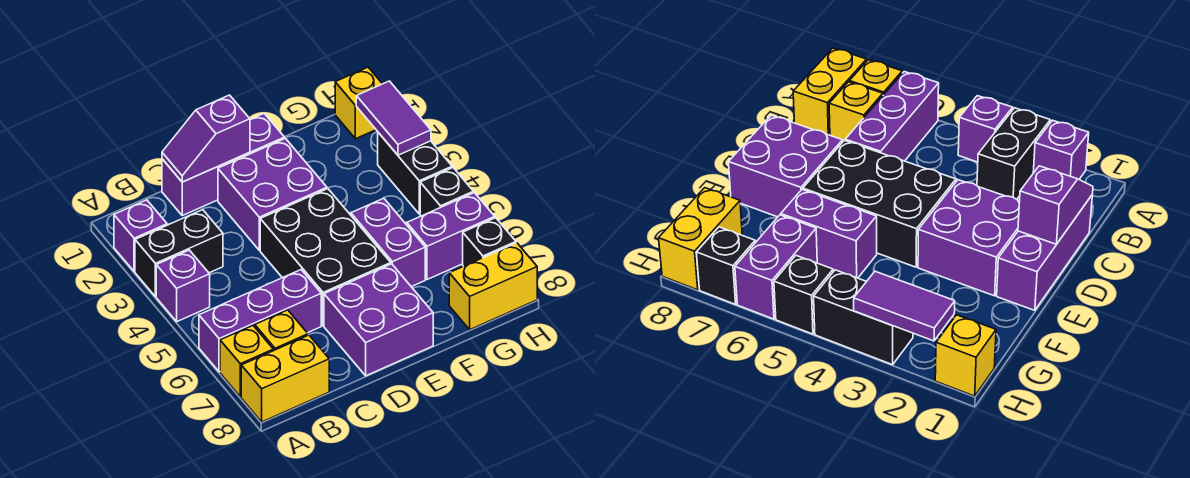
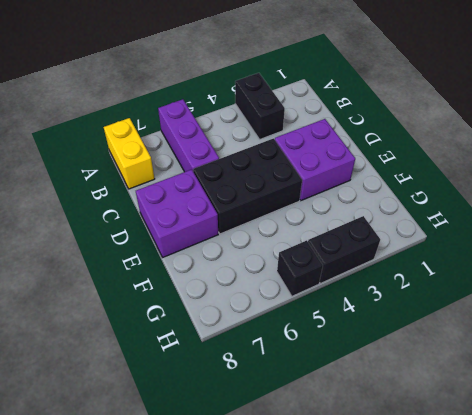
none -> purple 1x1 brick [114,200,167,272]
none -> purple 1x1 brick [156,250,210,321]
none -> yellow 1x1 brick [220,326,273,397]

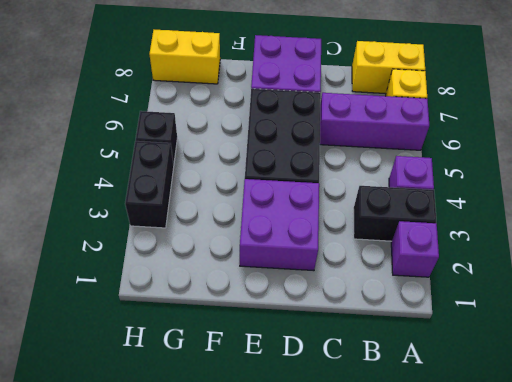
none -> yellow 1x1 brick [255,310,308,351]
none -> purple 1x3 brick [162,114,284,216]
none -> purple 1x2 brick [351,198,425,287]

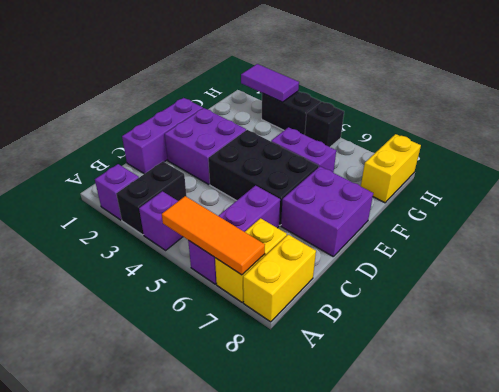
orange 1x3 tile [162,196,265,275] -> none
none -> purple 1x2 brick [407,193,495,280]
none -> yellow 1x1 brick [335,67,382,139]
none -> black 1x1 brick [463,218,516,266]

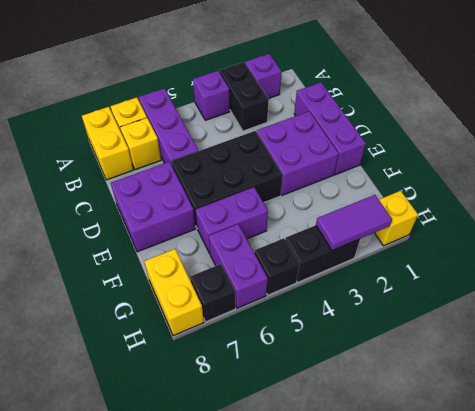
none -> purple 1x2 slope [162,95,250,182]

